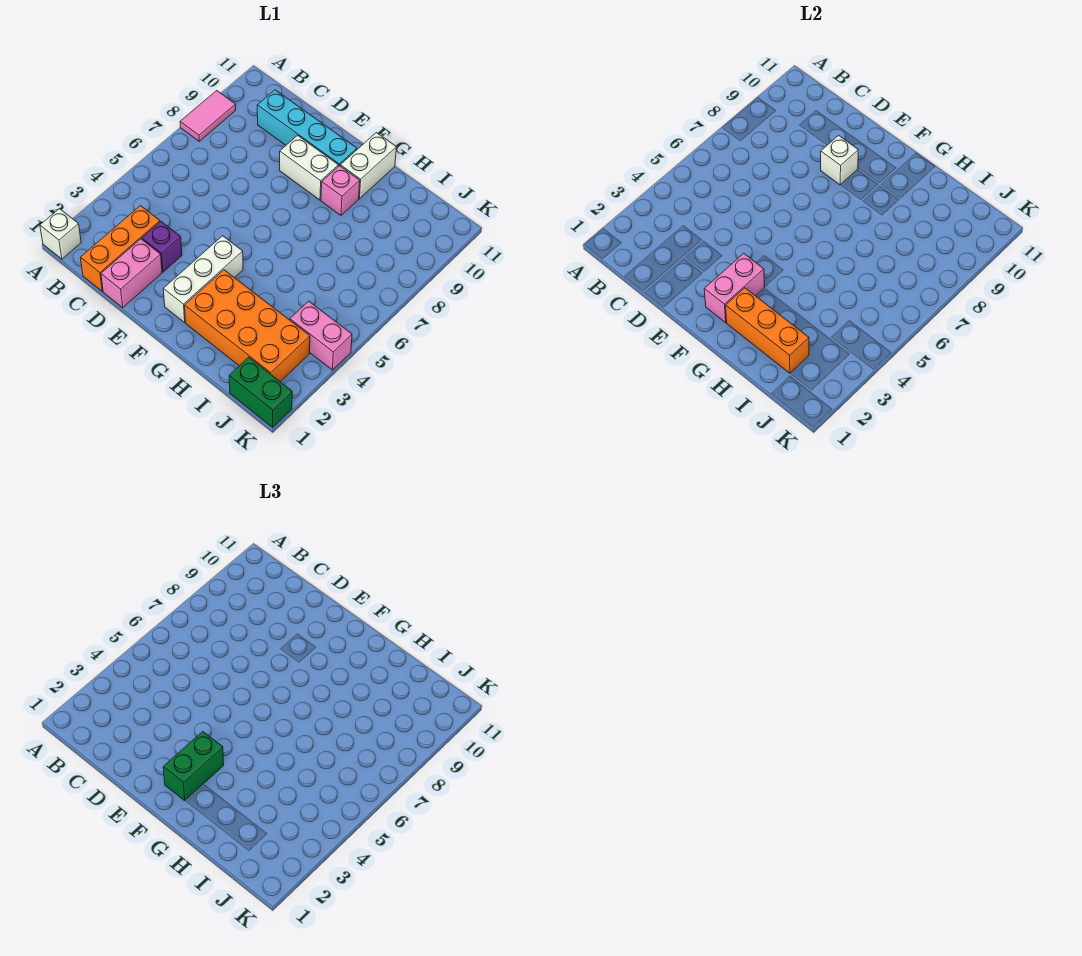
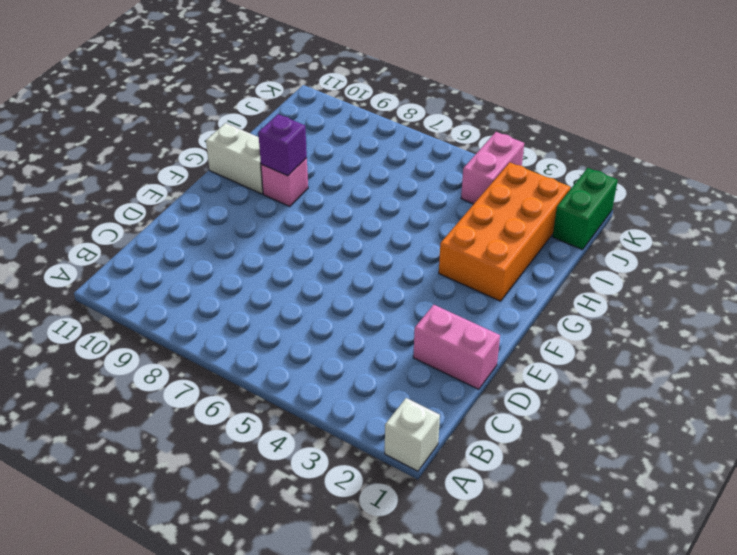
purple 1x1 brick [258,114,307,176] -> purple 1x1 brick moved to [142,222,182,272]
none -> pink 1x2 tile [180,91,236,141]
none -> orange 1x3 brick [80,206,160,291]
none -> cyan 1x4 brick [257,90,357,166]

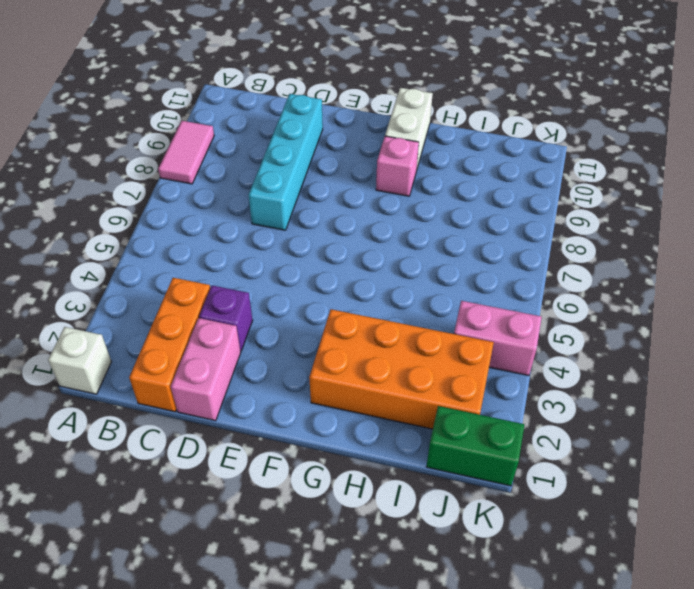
cyan 1x4 brick [249,94,323,230] -> cyan 1x4 brick turned to [257,90,357,166]
none -> white 1x2 brick [280,135,339,200]
none -> white 1x3 brick [163,236,243,322]
none -> white 1x1 brick [821,135,858,185]

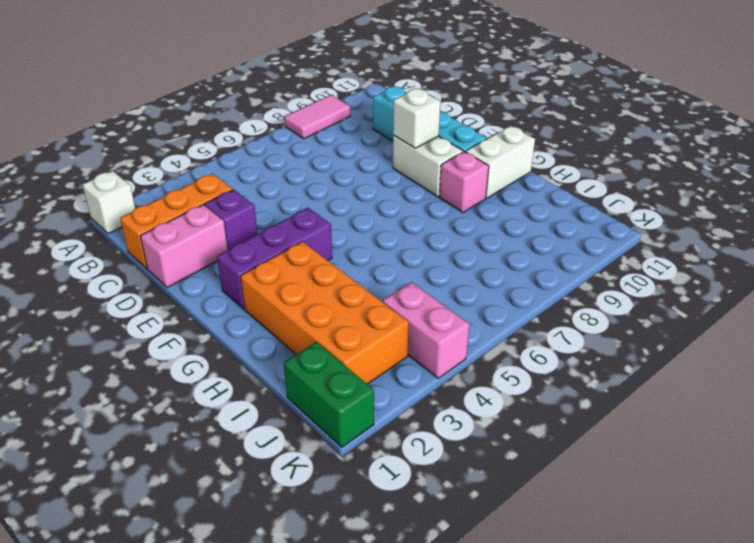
purple 1x3 brick [217,208,332,309] -> white 1x3 brick [163,236,243,322]
none -> pink 1x2 brick [704,253,765,322]
none -> orange 1x3 brick [726,288,809,373]
none -> green 1x2 brick [163,731,224,800]

